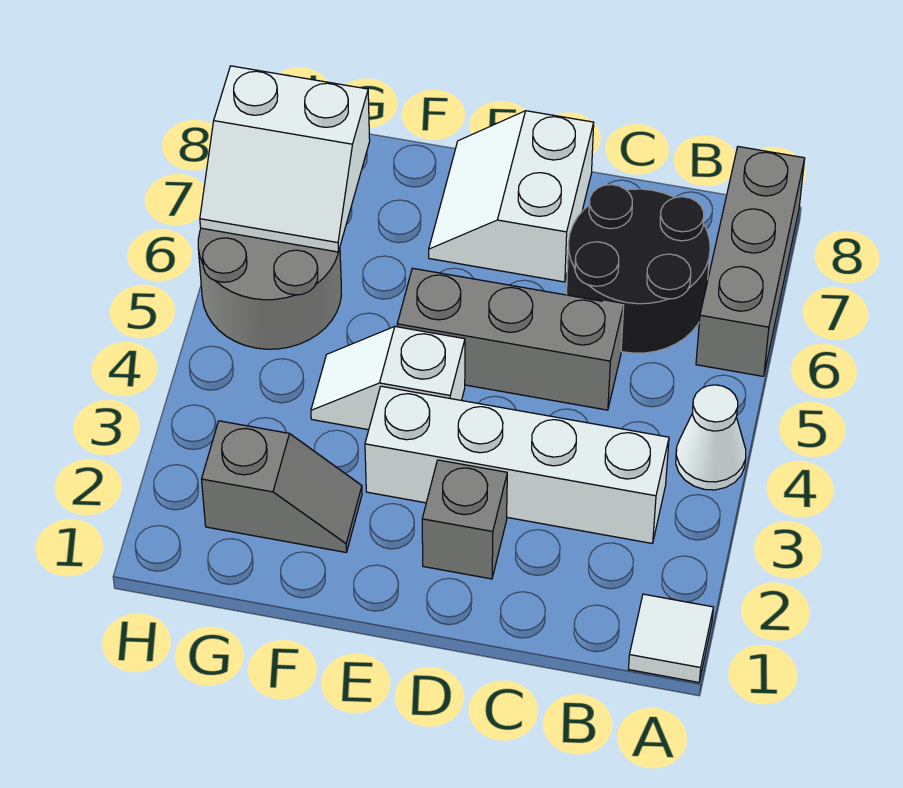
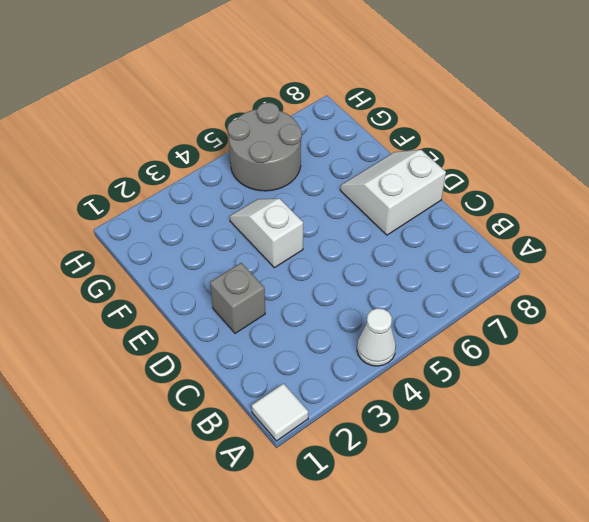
none -> grey 1x3 brick [696,147,805,376]
none -> white 1x4 brick [365,386,669,543]
none -> black 2x2 round brick [567,185,710,353]

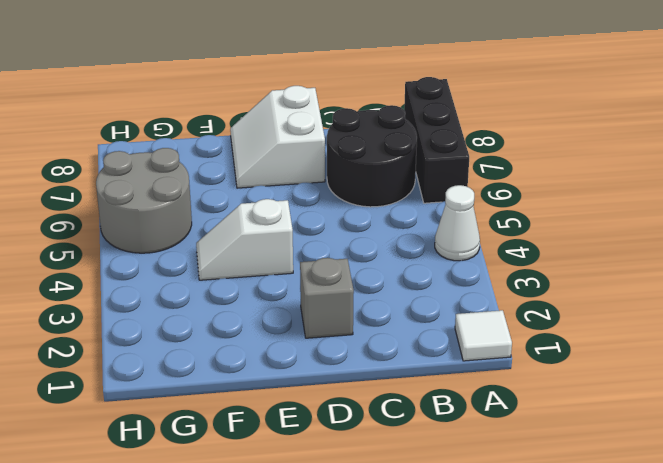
black 1x3 brick [404,77,469,203] -> grey 1x3 brick [696,147,805,376]
none -> white 1x4 brick [365,386,669,543]
none -> grey 1x3 brick [397,268,624,410]
none -> grey 1x2 slope [202,421,362,552]

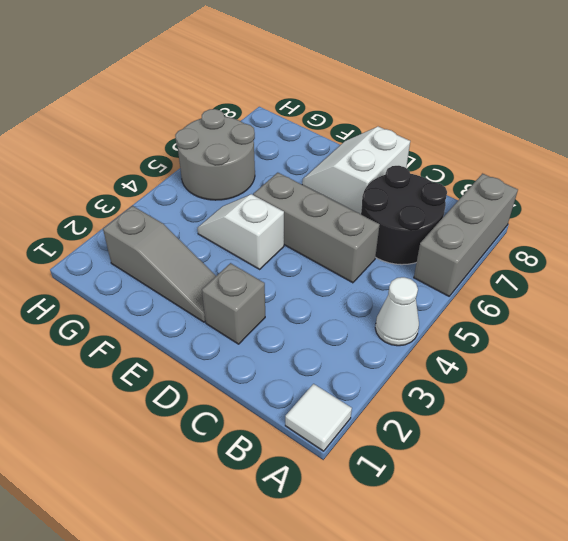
grey 1x3 slope [103,206,216,322] -> grey 1x2 slope [202,421,362,552]
none -> white 1x4 brick [365,386,669,543]
none -> white 2x2 slope [200,66,370,252]

